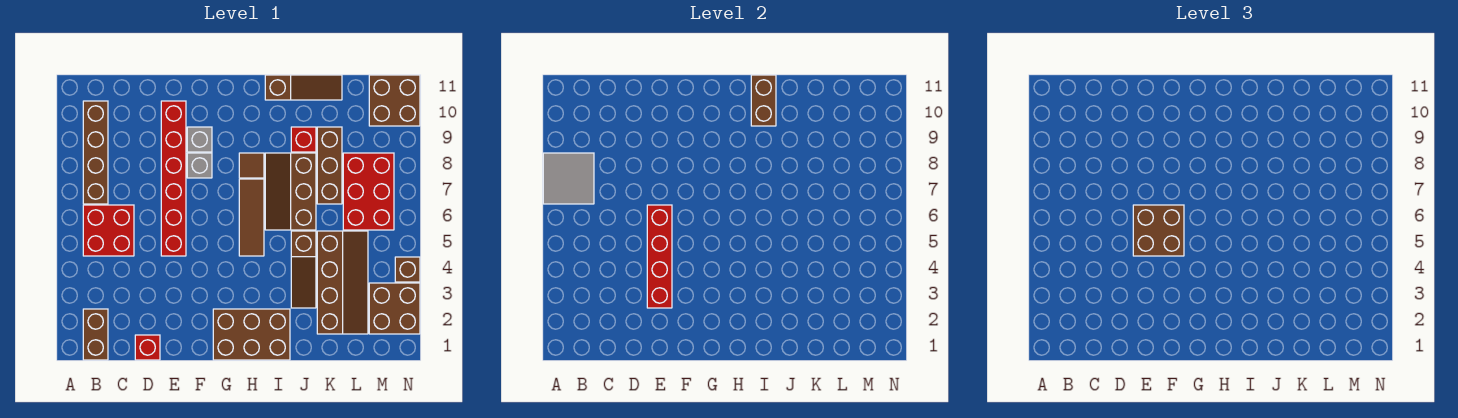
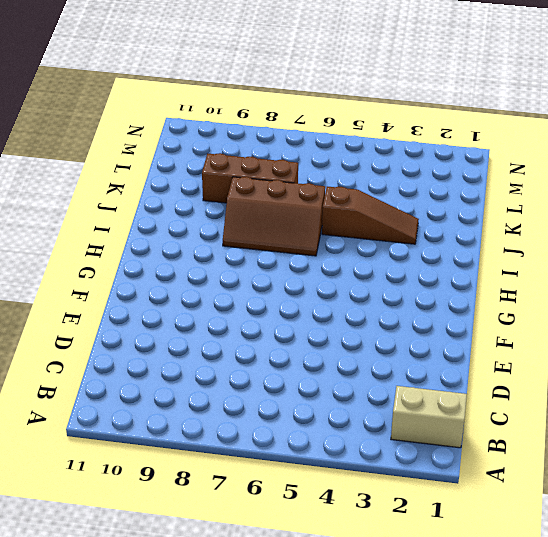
tan 1x2 brick [391,386,467,448] -> brown 1x2 brick [83,309,108,360]
none -> red 2x2 brick [83,205,134,256]
none -> brown 1x4 brick [83,101,108,204]
none -> red 1x1 brick [135,335,160,360]

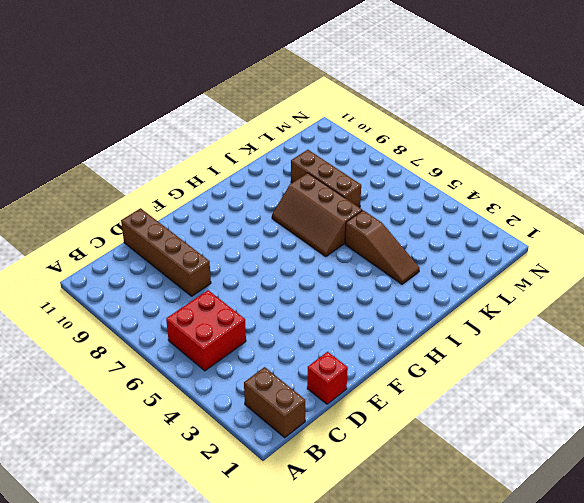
brown 1x4 brick [121,208,211,296] -> brown 1x4 brick moved to [83,101,108,204]
none -> red 1x6 brick [161,101,186,256]
none -> grey 1x1 brick [187,153,212,178]
none -> grey 1x1 brick [187,127,212,152]

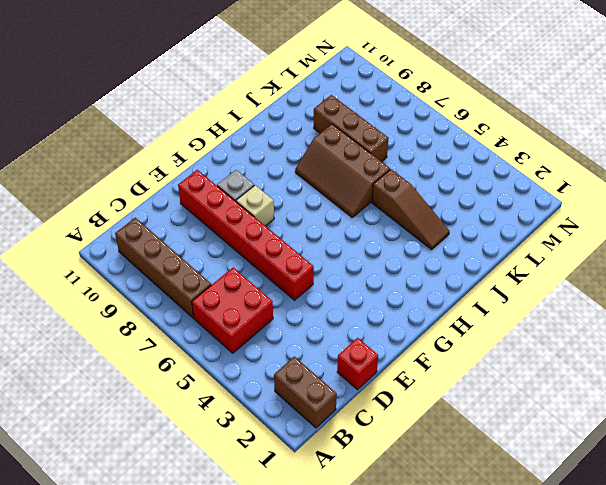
tan 1x1 brick [236,185,274,226] -> grey 1x1 brick [187,153,212,178]
none -> brown 2x3 brick [213,309,290,360]
none -> brown 1x3 tile [239,179,264,256]
none -> brown 1x1 tile [239,153,264,178]

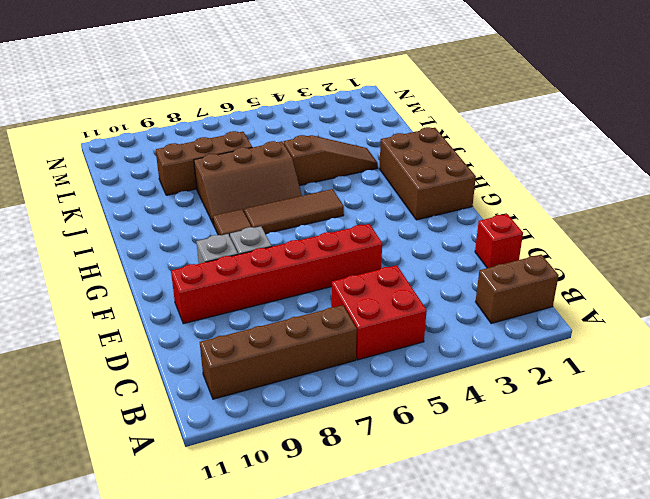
none -> brown 1x3 slope [265,75,342,100]
none -> red 1x1 brick [291,127,316,152]
none -> brown 2x4 slope [317,231,368,334]

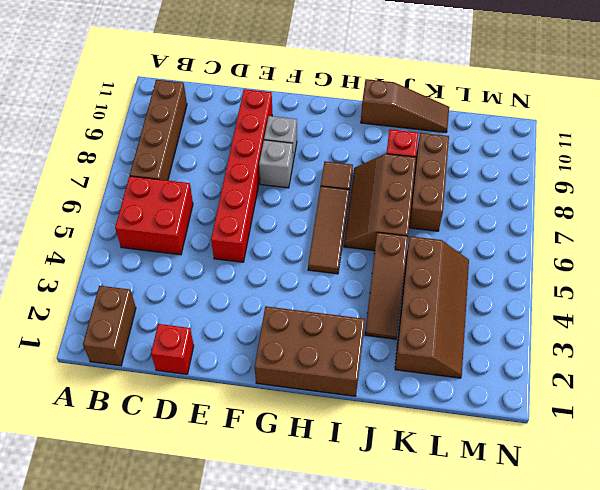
none -> red 2x3 brick [343,153,394,230]
none -> brown 2x2 brick [369,283,420,334]
none -> brown 2x2 brick [369,75,420,126]

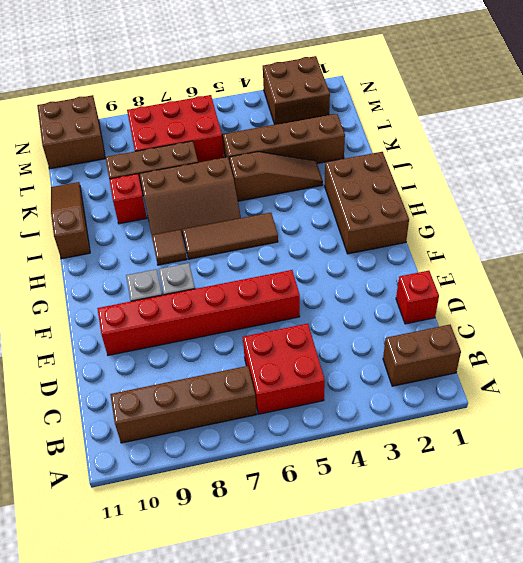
none -> brown 1x1 brick [395,257,420,282]
none -> grey 2x2 tile [543,153,594,204]
none -> red 1x4 brick [647,205,672,308]

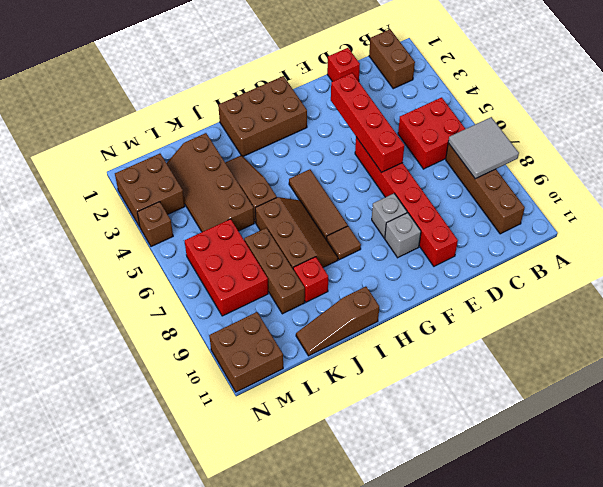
none -> brown 1x2 brick [751,75,776,126]
none -> brown 2x2 brick [1133,205,1184,256]

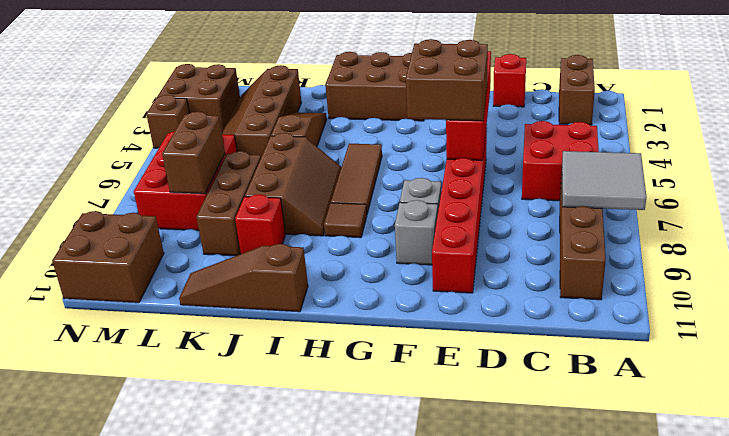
brown 1x2 brick [162,112,225,194] -> brown 1x2 brick moved to [751,75,776,126]

